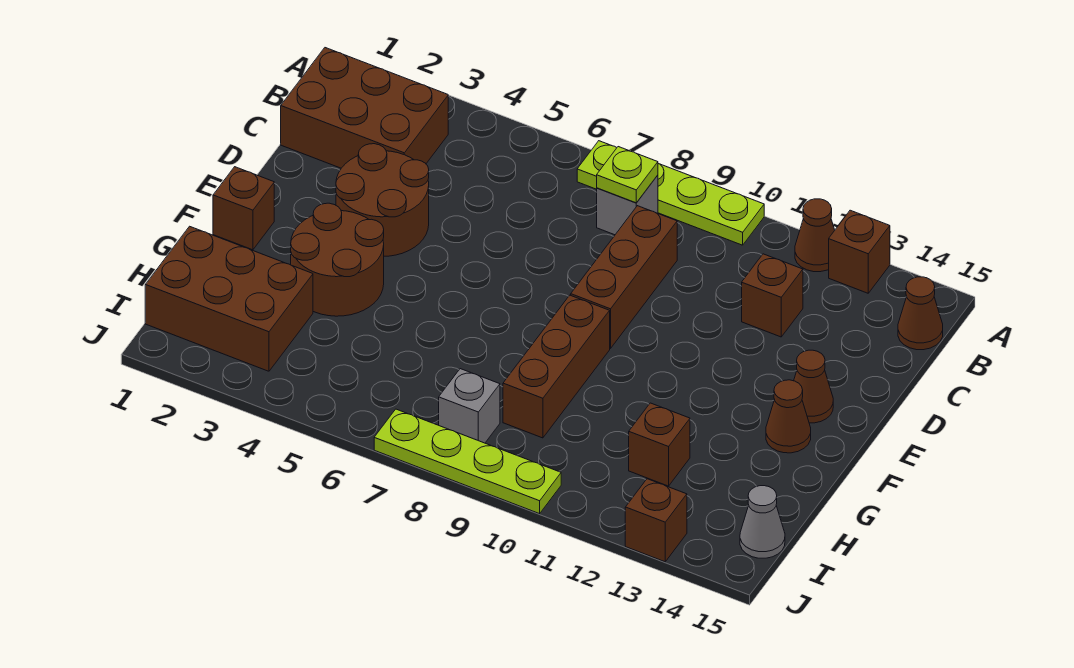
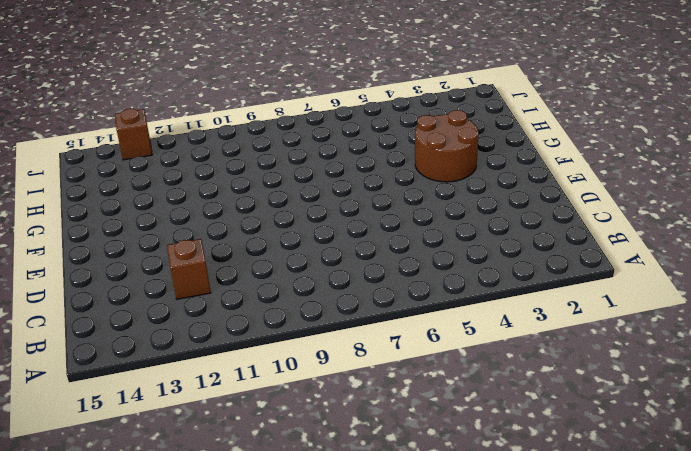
none -> lime 1x4 plate [577,141,764,245]
none -> brown 1x1 cone [795,199,835,272]
none -> brown 1x1 brick [829,210,890,293]

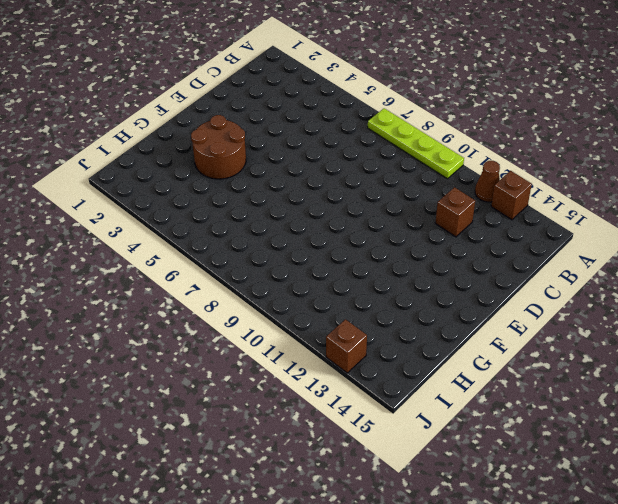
none -> brown 2x3 brick [281,48,448,168]
none -> grey 1x1 brick [597,175,658,235]
none -> brown 1x1 cone [898,277,943,350]

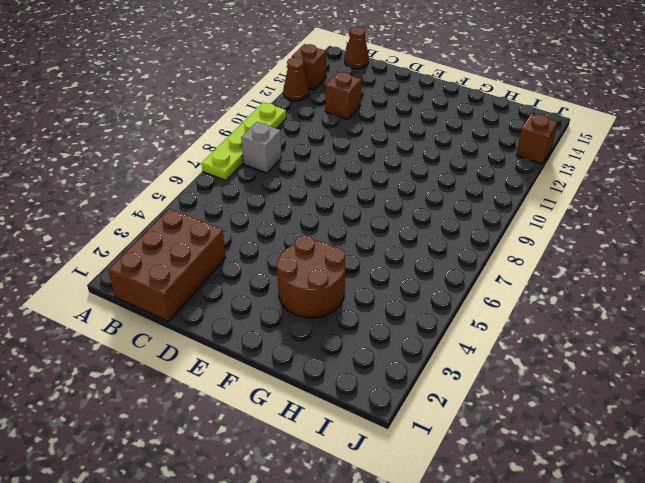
none -> brown 1x3 brick [571,206,677,348]
none -> brown 2x2 round brick [336,144,429,256]
none -> brown 1x1 cone [794,350,833,423]

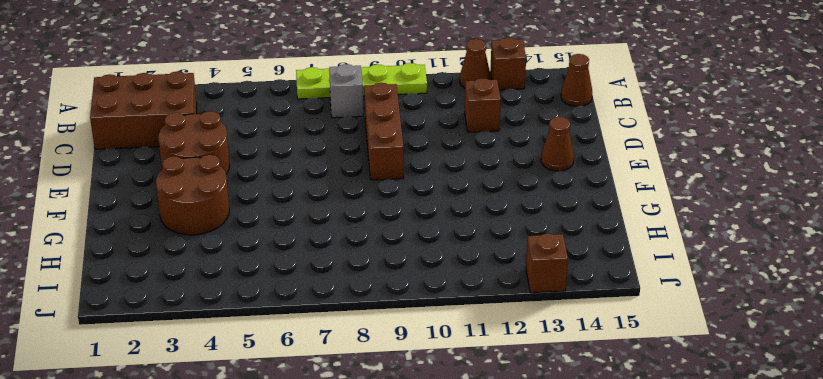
none -> brown 1x1 brick [213,167,274,250]
none -> brown 1x3 brick [503,295,610,438]
none -> brown 1x1 cone [766,380,811,453]

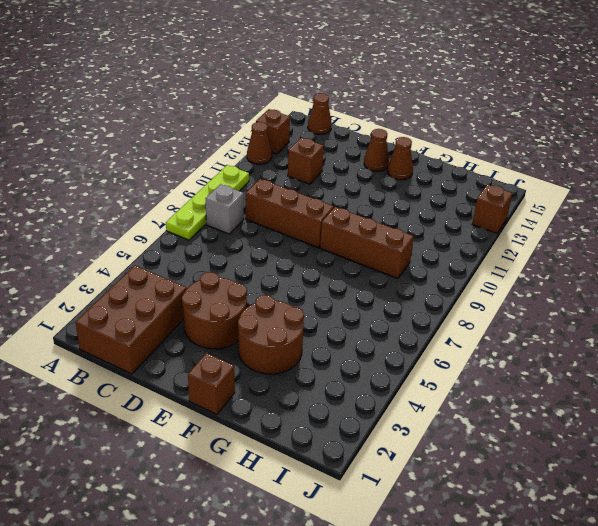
none -> brown 2x3 brick [145,226,313,371]
none -> brown 1x1 brick [629,403,690,486]
none -> grey 1x1 brick [439,369,500,443]

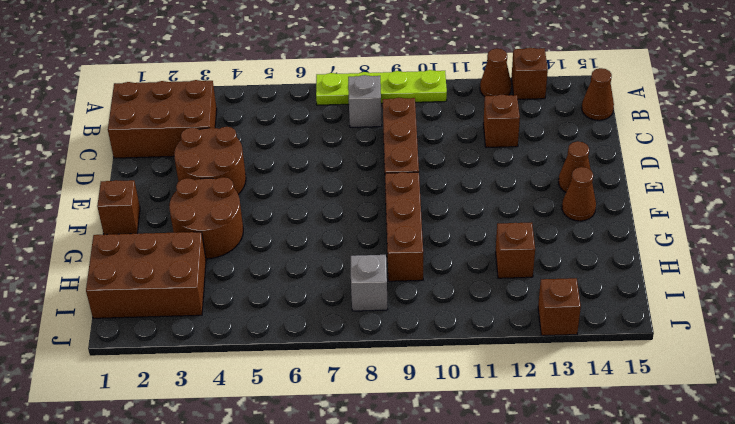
none -> grey 1x1 cone [740,486,785,558]
none -> lime 1x4 plate [374,409,561,514]
none -> lime 1x1 plate [597,147,658,203]

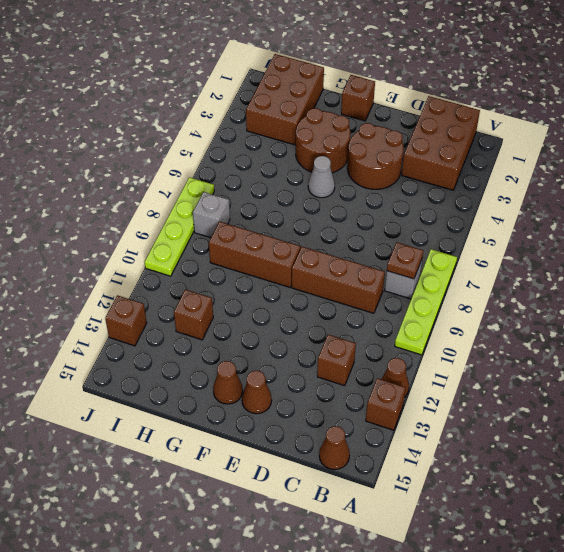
brown 1x1 plate [387,242,423,279] -> lime 1x1 plate [597,147,658,203]
grey 1x1 cone [308,156,335,198] -> grey 1x1 cone moved to [740,486,785,558]

